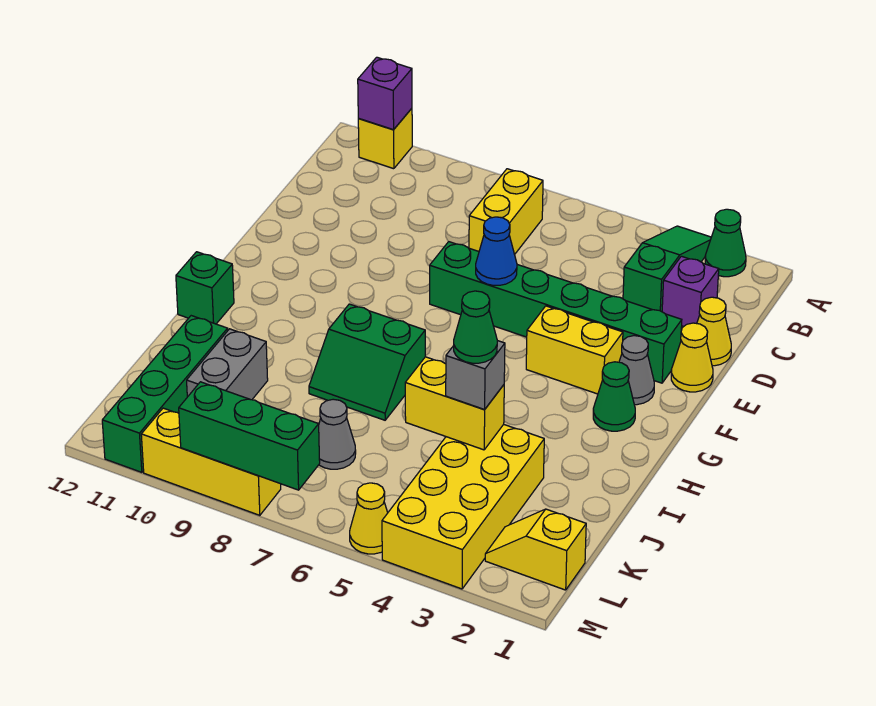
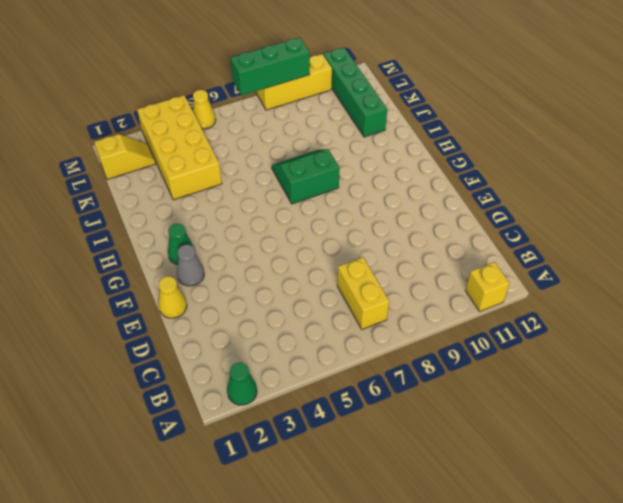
none -> green 1x3 slope [623,226,711,312]
none -> purple 1x1 brick [662,256,719,327]
none -> yellow 1x1 cone [697,297,731,366]

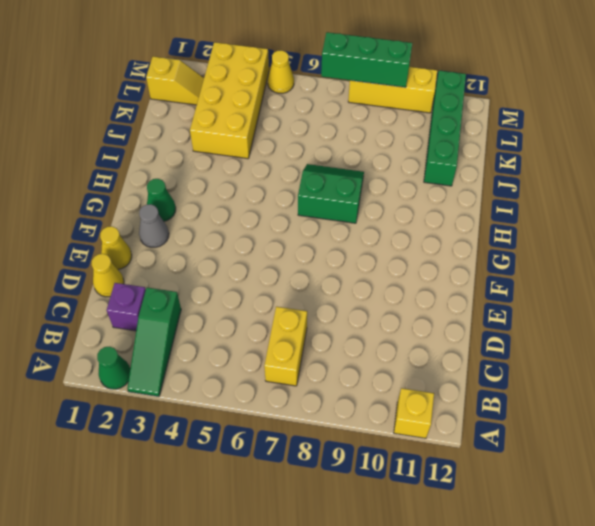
none -> green 1x6 brick [430,242,682,383]
none -> yellow 1x2 brick [526,306,623,394]
none -> green 1x1 brick [176,252,234,324]

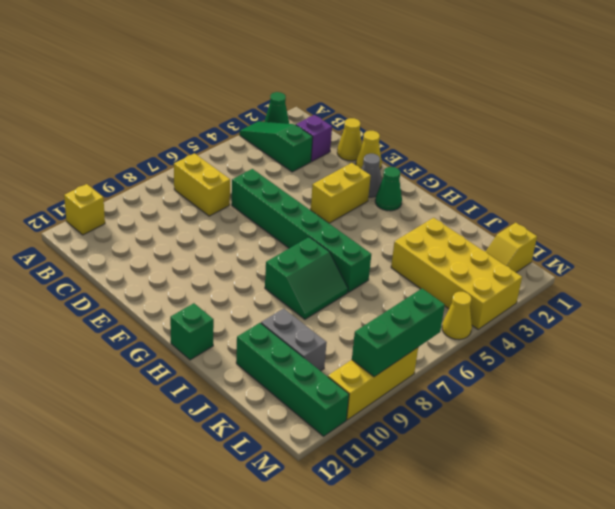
green 1x6 brick [232,169,371,292] -> green 1x6 brick turned to [430,242,682,383]
none -> grey 1x1 cone [319,399,356,469]
none -> purple 1x1 brick [358,57,412,130]
none -> blue 1x1 cone [476,217,517,285]

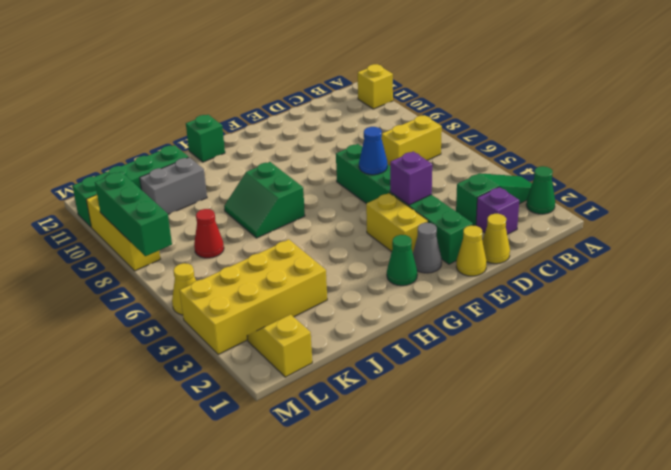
purple 1x1 brick [390,151,432,205] -> purple 1x1 brick moved to [358,57,412,130]
red 1x1 cone [194,209,224,258] -> grey 1x1 cone [319,399,356,469]
none -> yellow 1x2 brick [405,357,504,450]
none -> grey 1x1 brick [446,341,505,409]
none -> green 1x1 cone [454,291,497,363]

